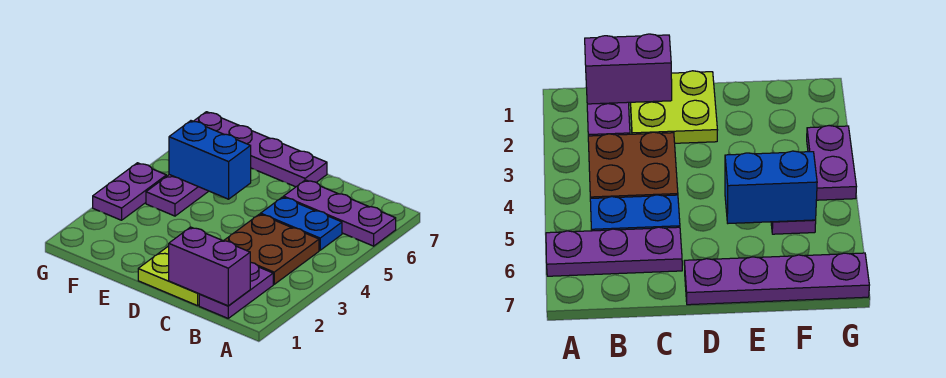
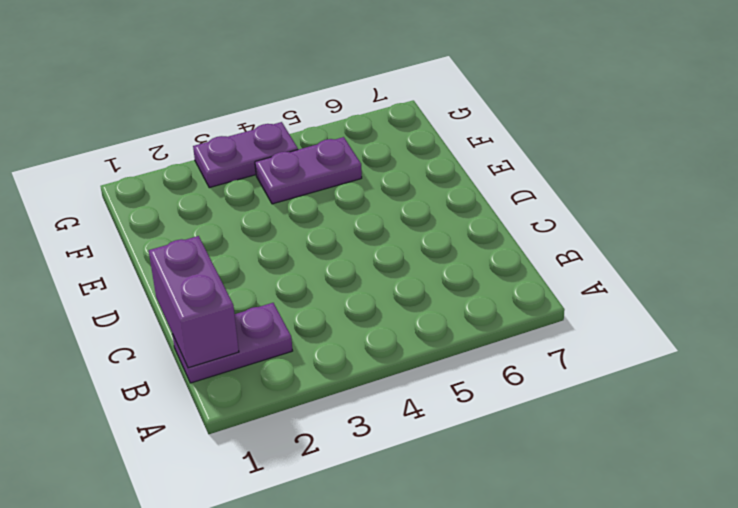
none -> purple 1x3 plate [284,180,396,246]
none -> brown 2x2 plate [224,214,319,284]

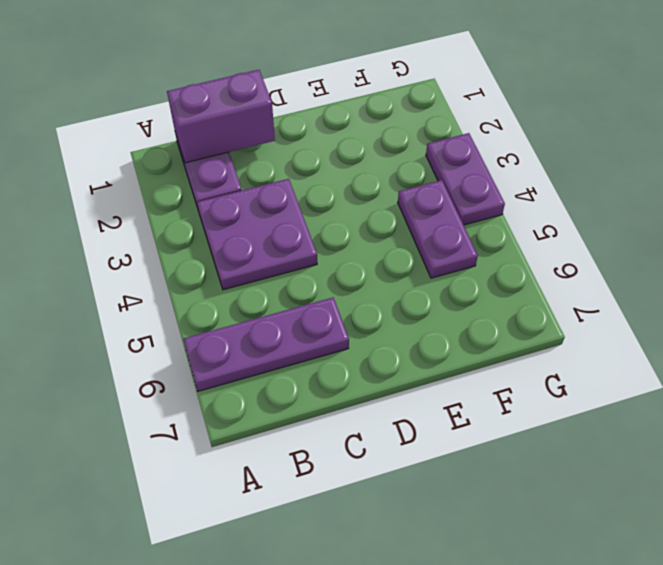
purple 2x2 plate [197,179,317,290] -> brown 2x2 plate [224,214,319,284]
none -> blue 1x2 plate [261,197,342,250]
none -> lime 2x2 plate [138,246,199,306]

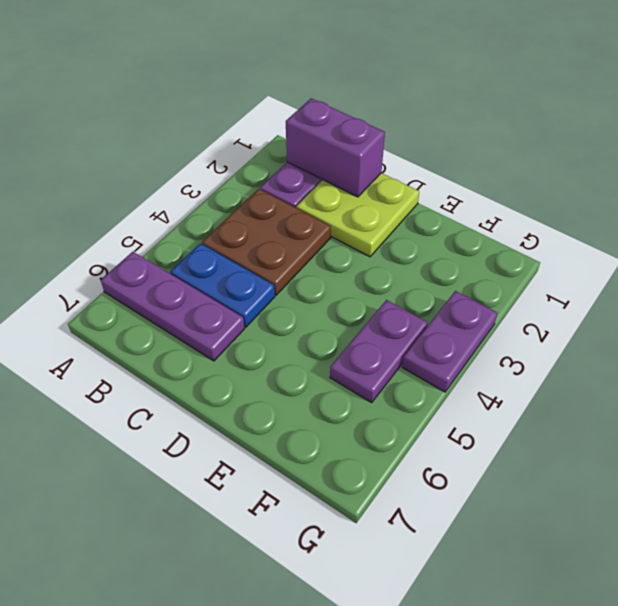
none -> purple 1x4 plate [193,112,327,187]
none -> blue 1x2 brick [169,121,251,199]

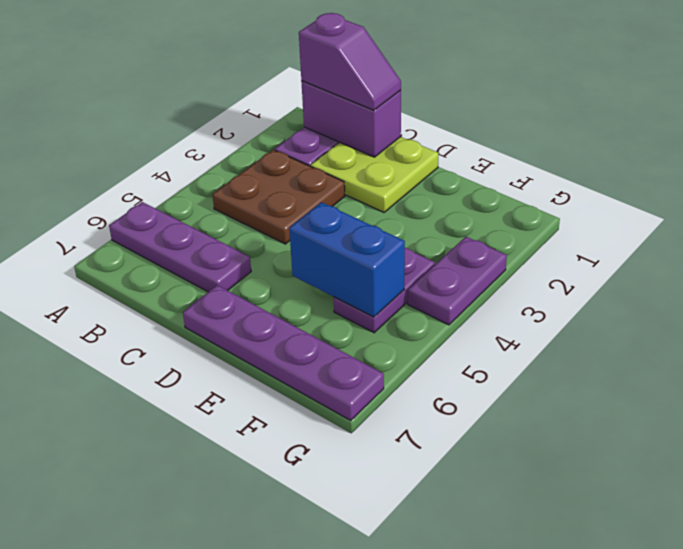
purple 1x2 slope [299,13,401,110] -> none
none -> blue 1x2 plate [261,197,342,250]

